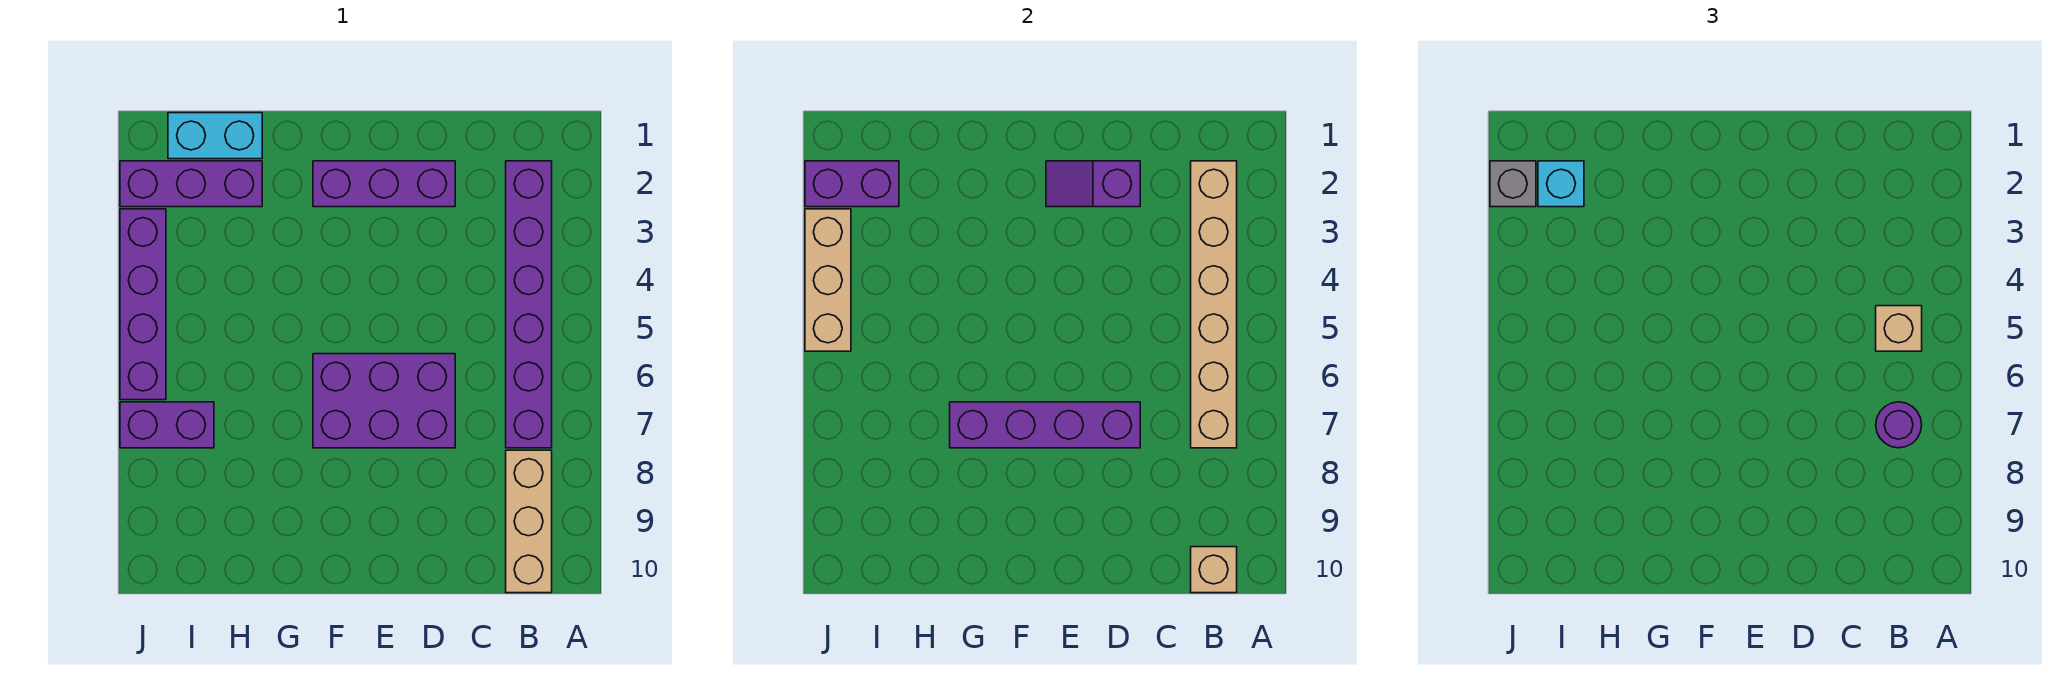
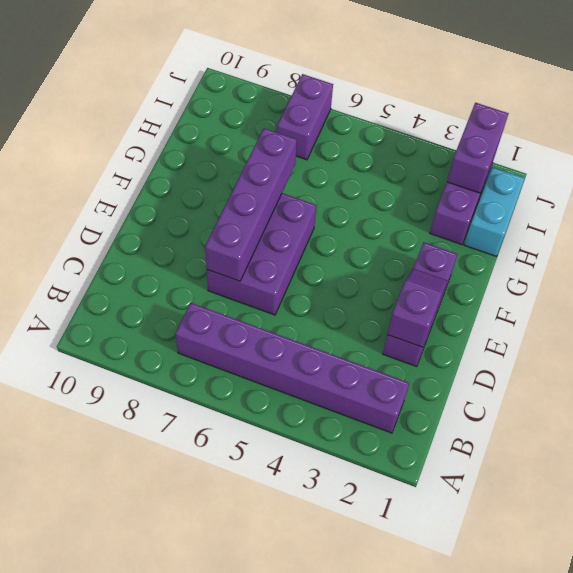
none -> tan 1x3 brick [506,450,552,593]
none -> purple 1x4 brick [120,209,166,400]
none -> tan 1x6 brick [1191,161,1237,448]

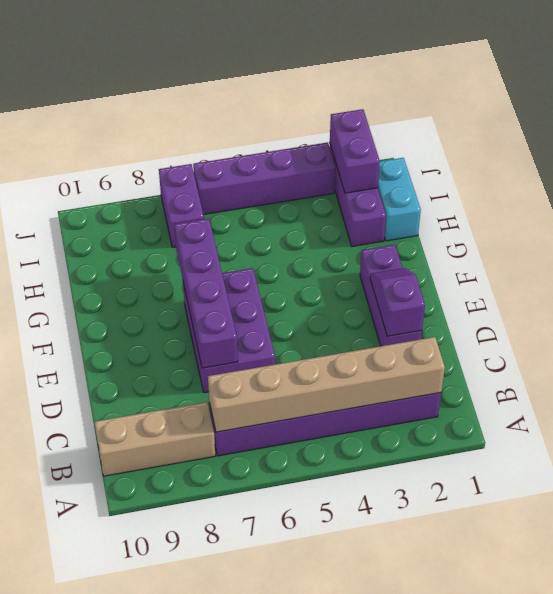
none -> tan 1x1 brick [1191,547,1237,593]
none -> tan 1x3 brick [805,209,851,351]
none -> tan 1x1 brick [1876,306,1922,351]

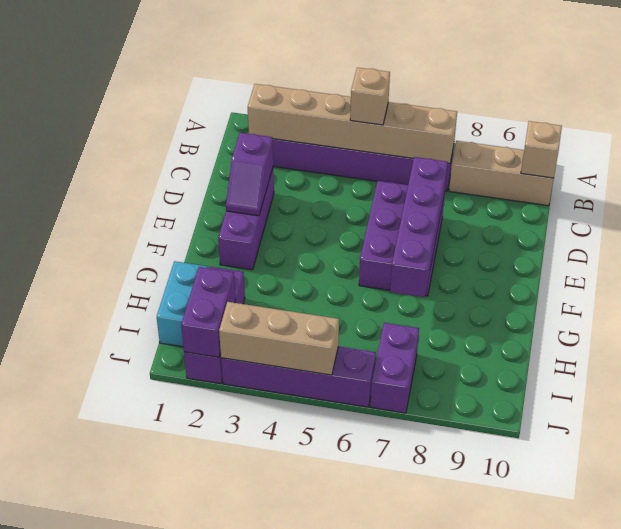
none -> purple 1x1 round brick [1876,402,1922,448]
none -> cyan 1x1 brick [1538,161,1584,207]
none -> grey 1x1 brick [1490,161,1536,207]

